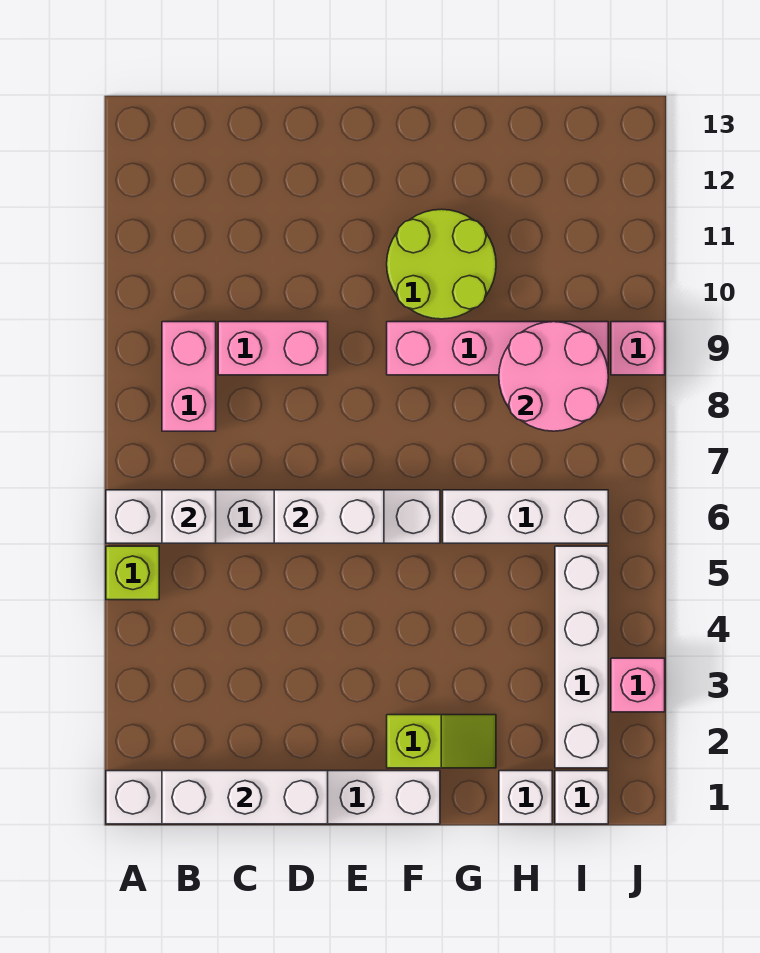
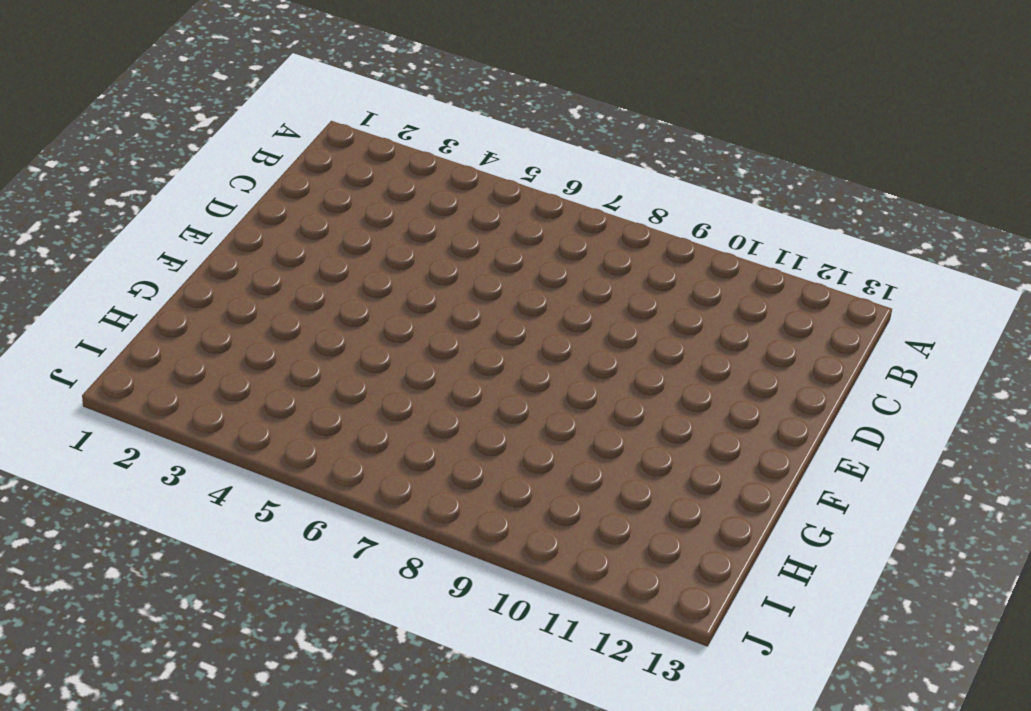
none -> white 1x6 brick [106,771,440,824]
none -> lime 1x1 brick [106,546,159,600]
none -> white 1x6 brick [106,490,440,543]

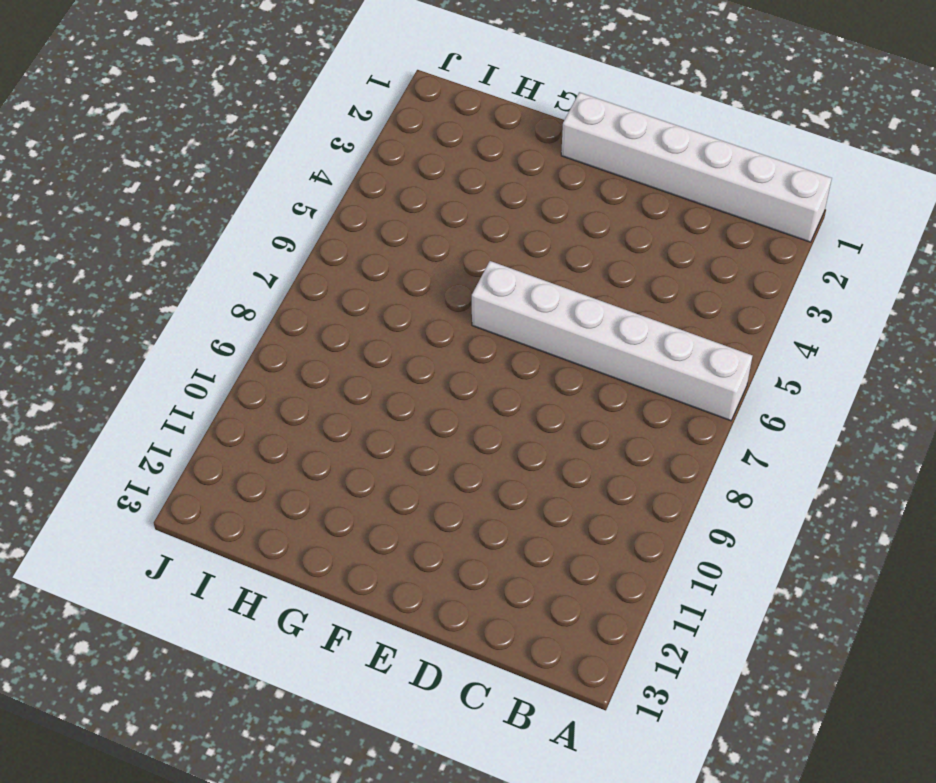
none -> lime 1x1 brick [106,546,159,600]
none -> pink 1x2 brick [162,322,216,431]
none -> pink 1x2 brick [218,322,328,375]

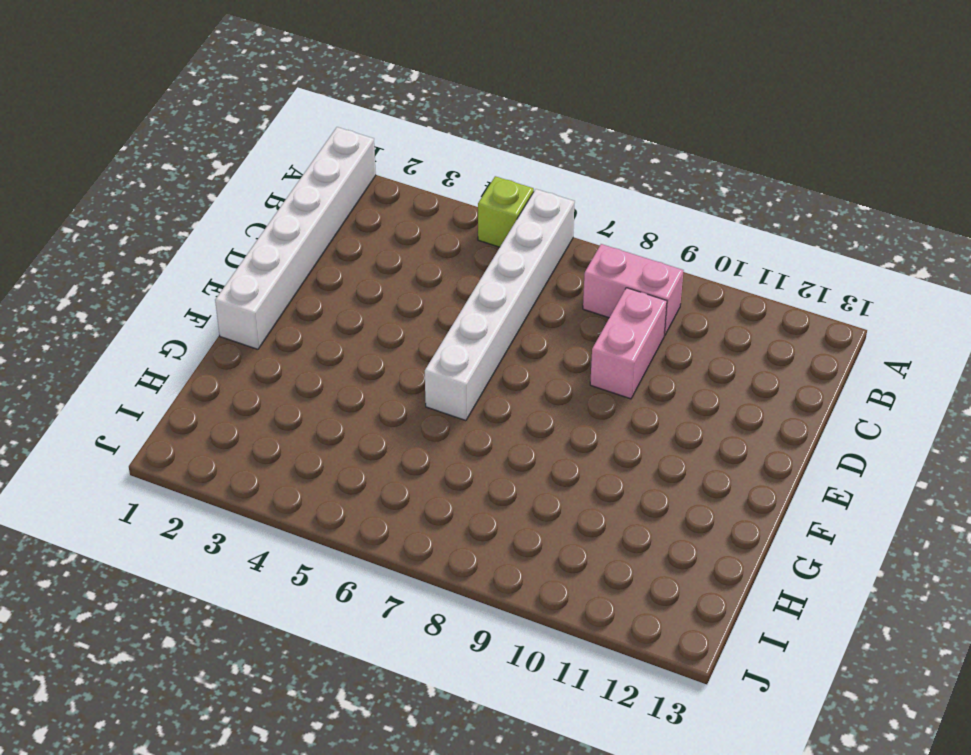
none -> lime 1x2 slope [387,715,496,768]
none -> pink 1x4 brick [387,322,608,375]
none -> lime 2x2 round brick [387,209,496,319]

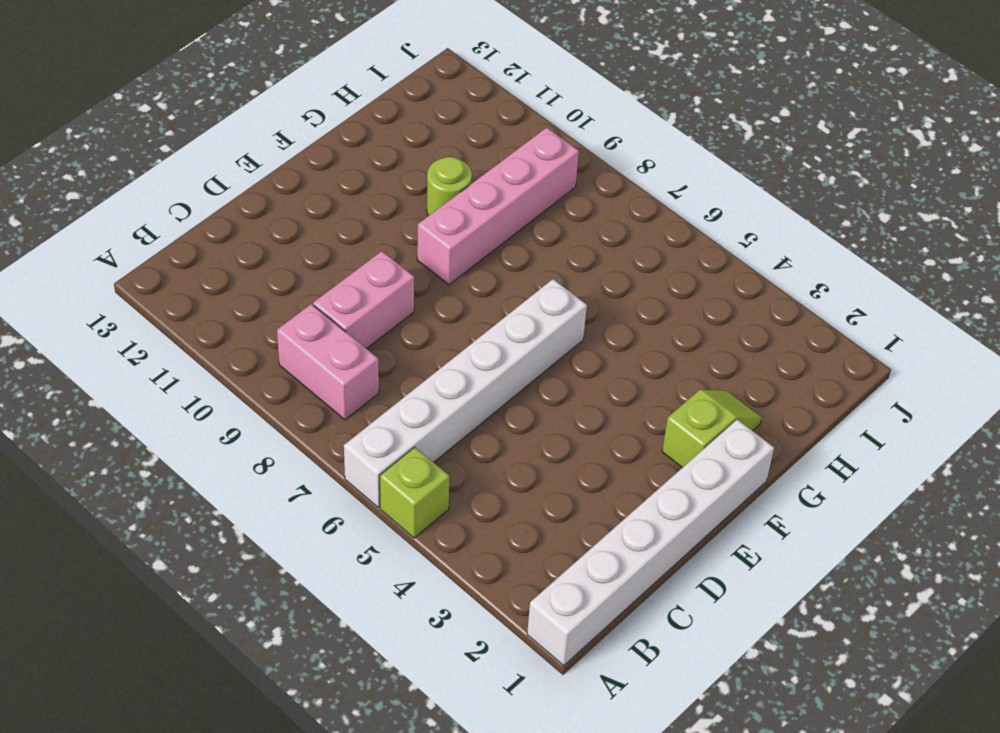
lime 1x1 round brick [427,157,472,216] -> lime 2x2 round brick [387,209,496,319]
none -> white 1x3 brick [443,490,608,543]
none -> white 1x1 brick [499,771,552,824]
none -> white 1x1 brick [555,771,608,824]

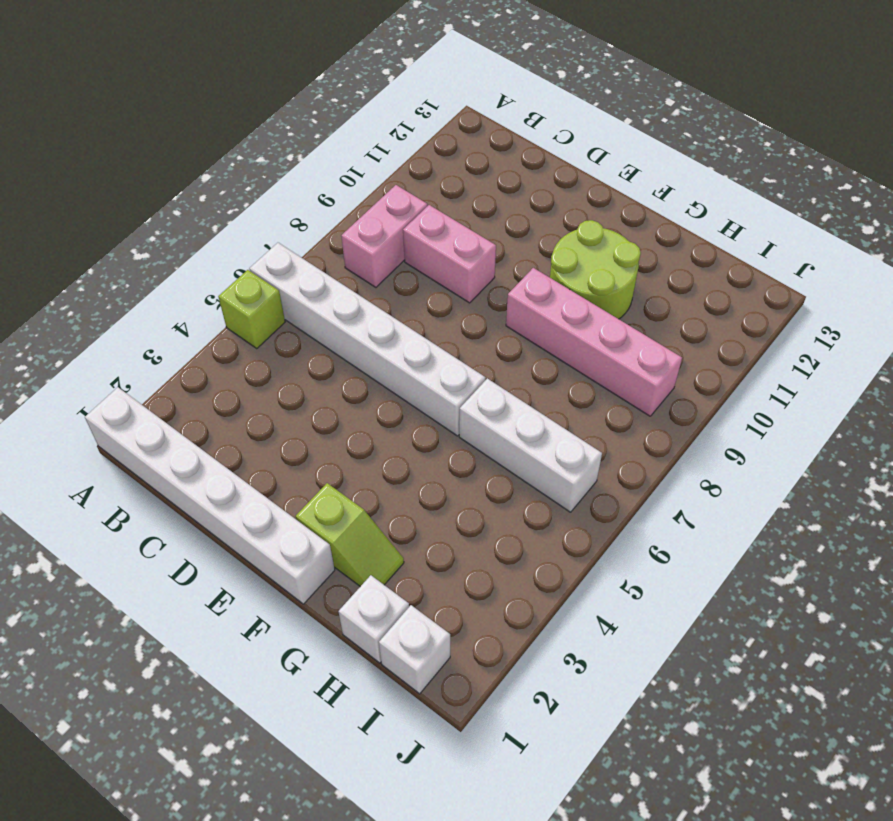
none -> white 1x4 brick [555,546,608,768]
none -> pink 1x1 brick [611,658,665,712]
none -> pink 1x1 brick [611,322,665,375]

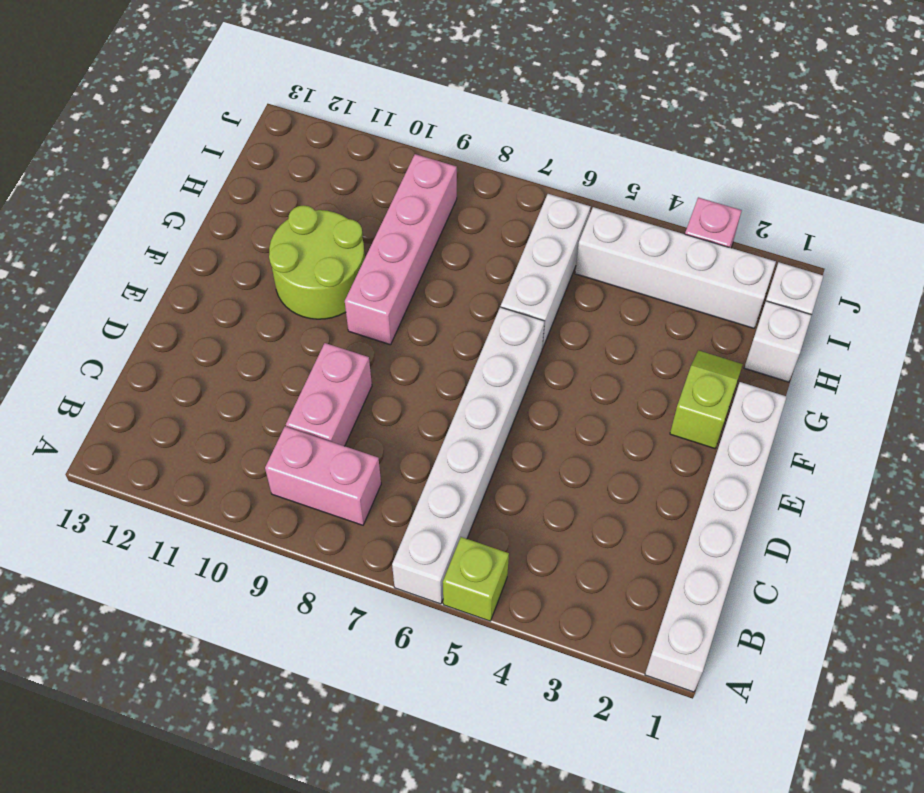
none -> pink 1x1 brick [611,322,665,375]
none -> white 1x3 brick [162,771,328,824]
none -> white 1x1 brick [162,490,216,543]

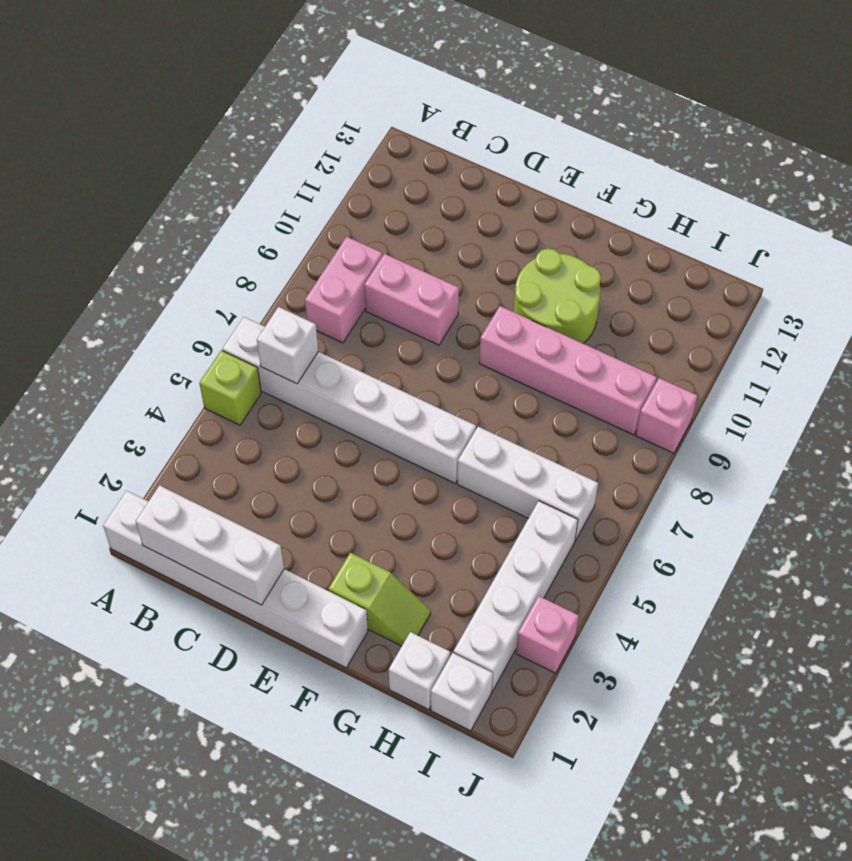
none -> white 1x2 brick [274,490,384,543]
none -> pink 2x2 round brick [499,322,608,431]

